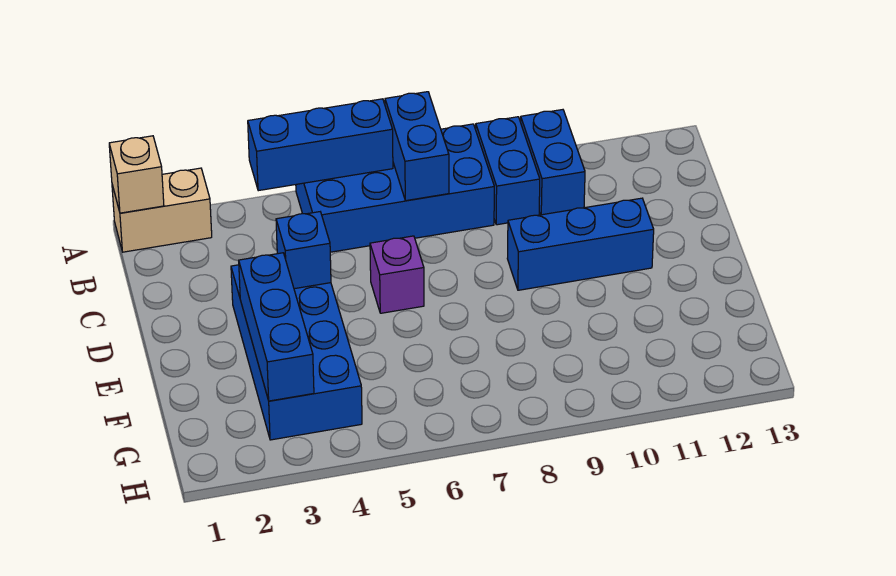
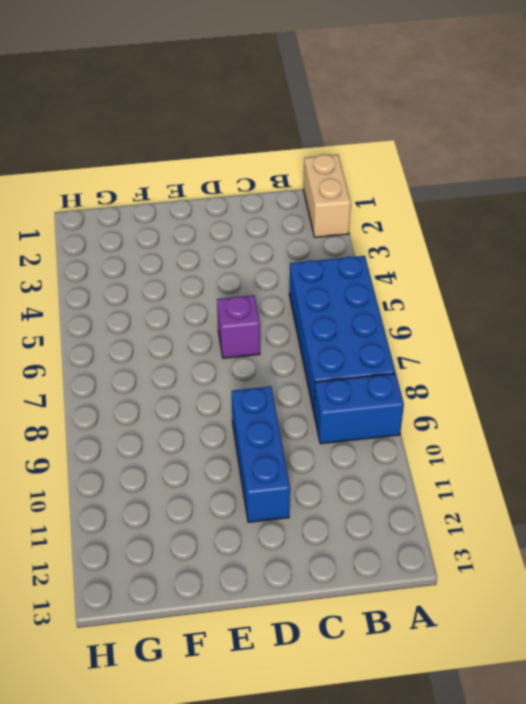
none -> blue 1x2 brick [521,110,585,215]
none -> blue 2x4 brick [231,265,362,440]
none -> tan 1x1 brick [109,136,164,213]

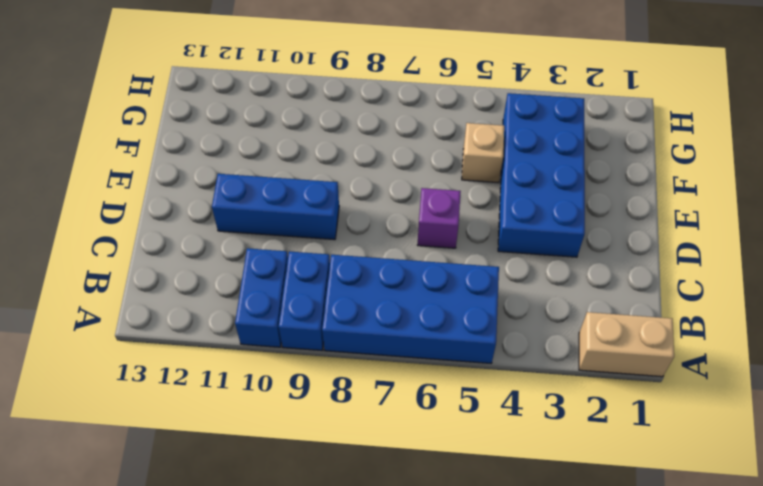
tan 1x1 brick [462,123,504,183] -> tan 1x1 brick moved to [109,136,164,213]
none -> blue 1x3 brick [248,99,393,191]
none -> blue 1x2 brick [385,92,449,201]
none -> blue 1x1 brick [276,212,331,289]

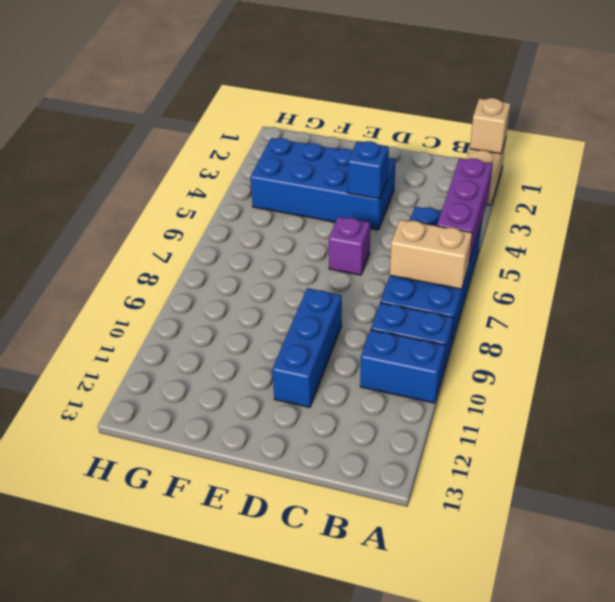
purple 1x3 brick [437,158,493,262] -> blue 1x3 brick [248,99,393,191]
tan 1x2 brick [390,220,472,289] -> blue 1x2 brick [385,92,449,201]
none -> blue 1x3 brick [239,253,314,401]

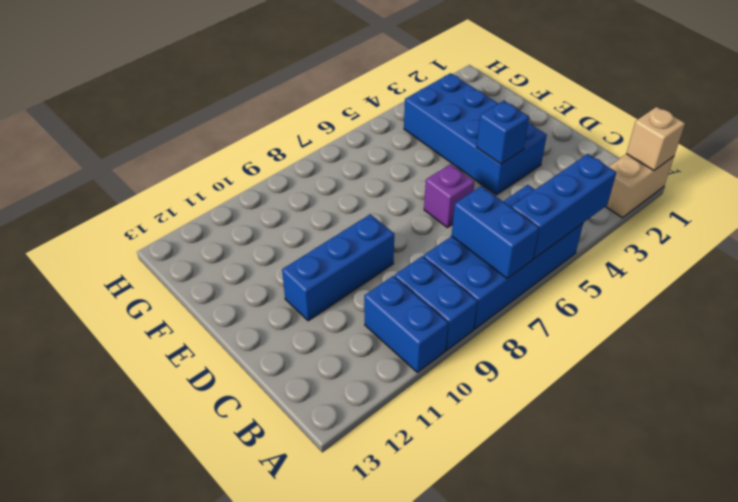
none -> blue 1x3 brick [239,253,314,401]

